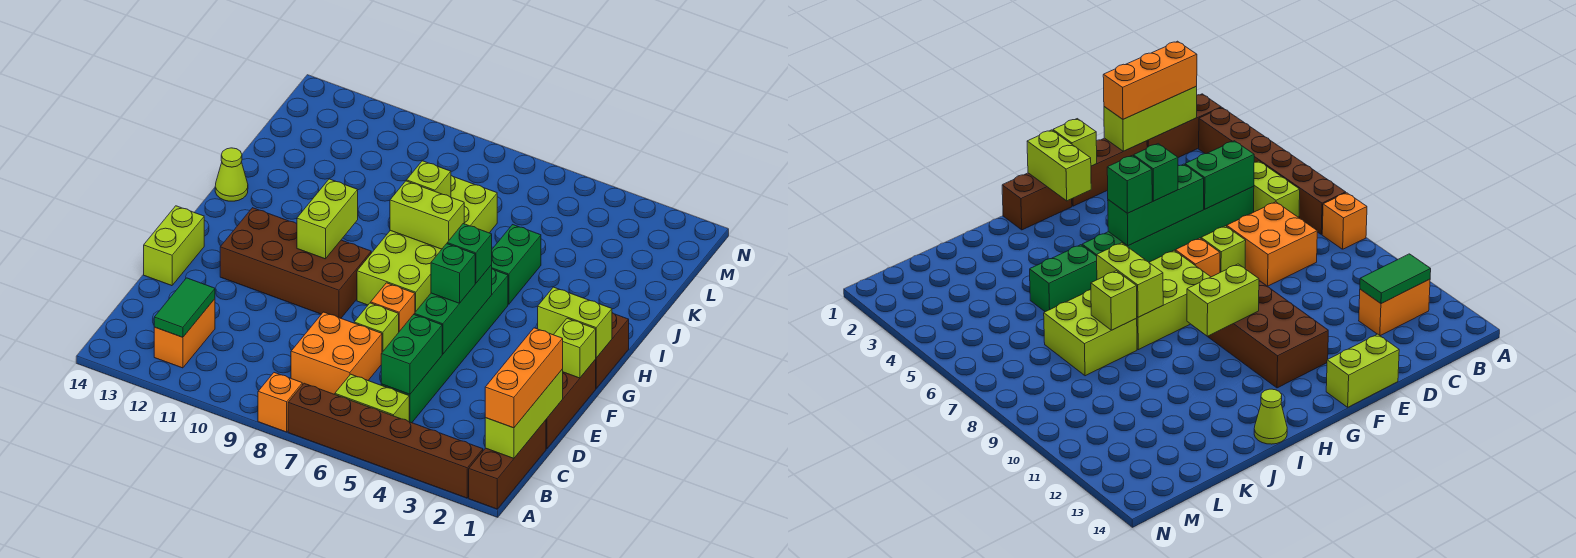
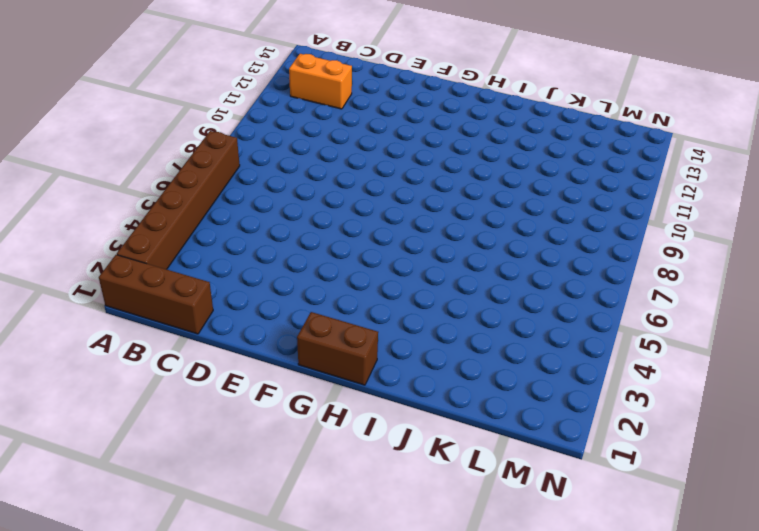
none -> orange 1x1 brick [258,373,302,432]
none -> lime 1x2 brick [335,374,409,422]
none -> green 1x6 brick [381,269,508,423]

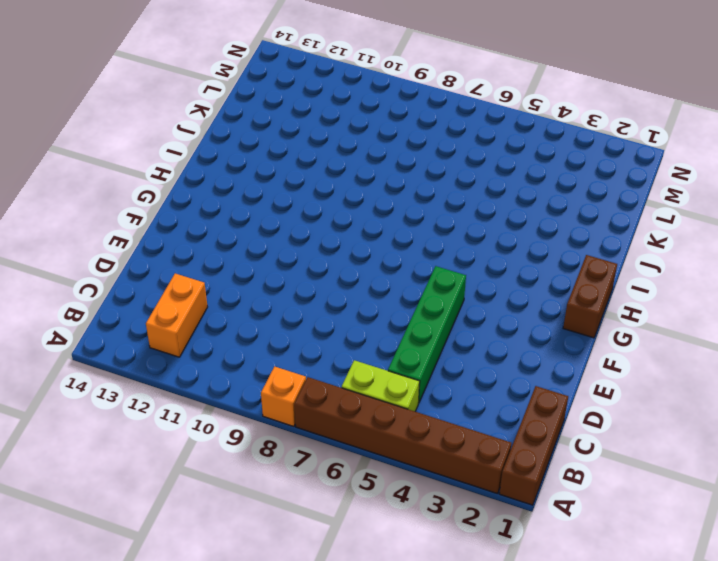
green 1x4 brick [388,266,466,403] -> green 1x6 brick [381,269,508,423]
none -> orange 2x2 brick [291,312,382,394]
none -> brown 1x3 brick [546,360,596,449]
none -> lime 1x1 brick [354,303,399,352]

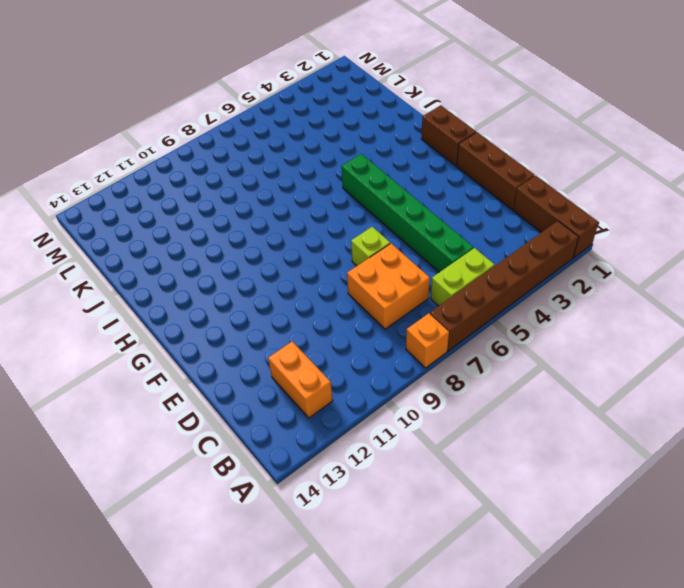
none -> lime 1x2 brick [144,206,204,286]
none -> orange 1x1 brick [371,283,415,331]
none -> brown 2x4 brick [220,208,371,318]

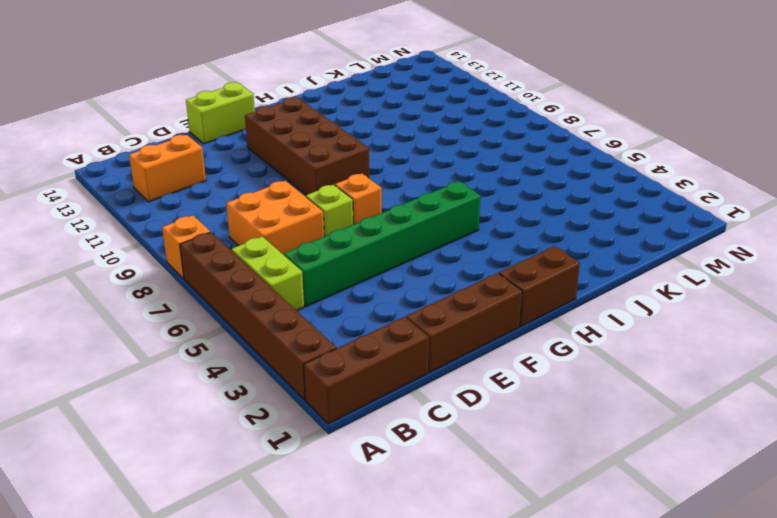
none -> lime 2x3 brick [357,230,442,312]
none -> green 1x2 brick [492,225,541,304]
none -> lime 1x1 cone [215,148,248,201]

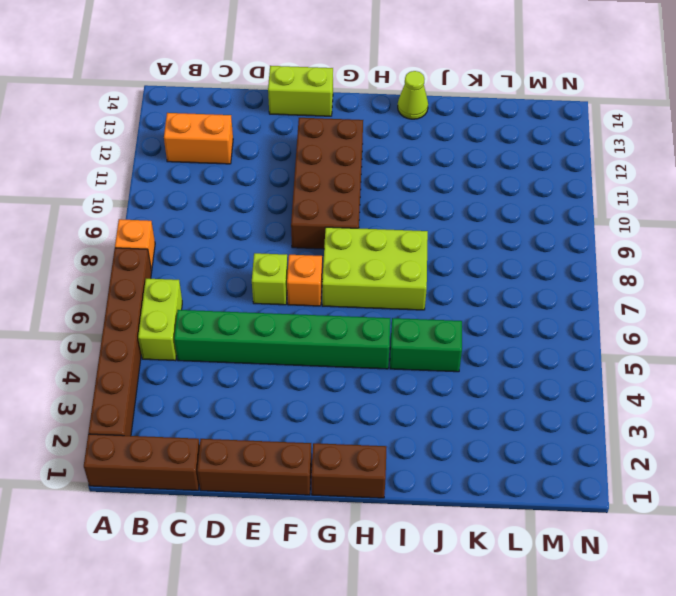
none -> orange 2x2 brick [291,312,382,394]
none -> lime 2x2 brick [451,176,497,233]
none -> lime 1x3 brick [485,369,563,458]

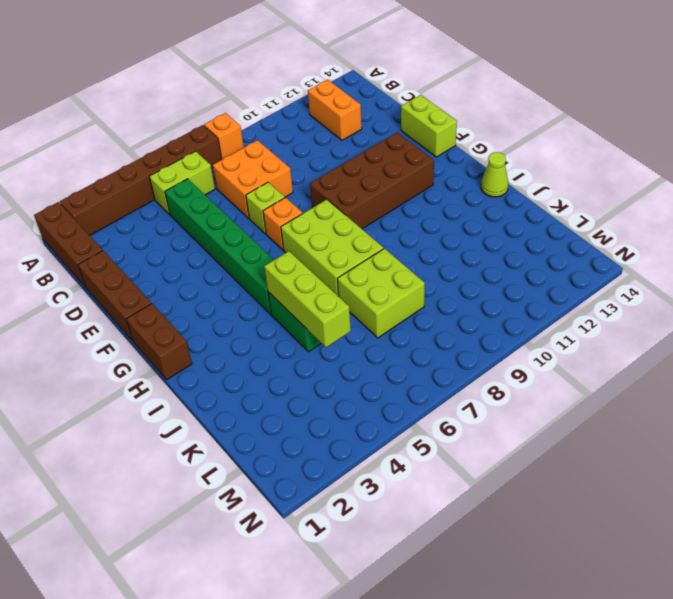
lime 1x3 brick [264,251,351,348] -> lime 1x3 brick moved to [485,369,563,458]
none -> green 1x2 tile [154,278,215,337]
none -> green 1x2 brick [381,315,442,394]
none -> green 1x3 brick [414,265,492,354]

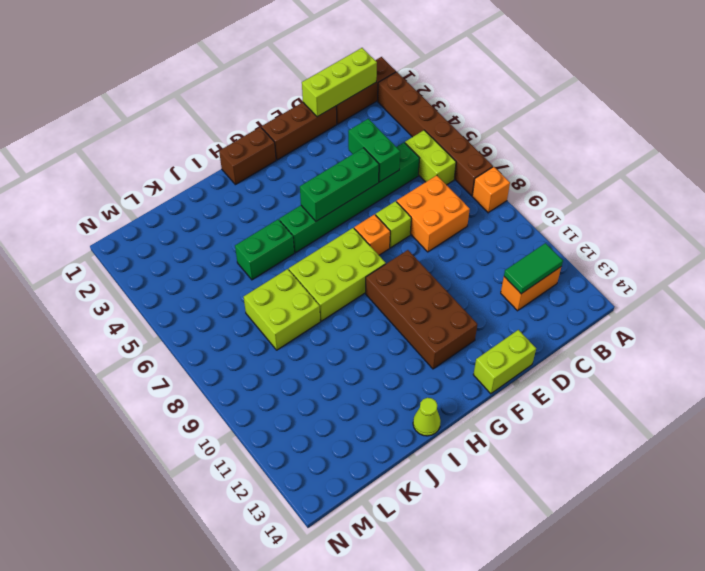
green 1x2 brick [348,119,400,182] -> green 1x2 brick turned to [381,315,442,394]
none -> lime 1x1 brick [554,318,596,378]
none -> lime 1x2 brick [538,287,612,358]
none -> lime 1x2 brick [297,179,358,259]

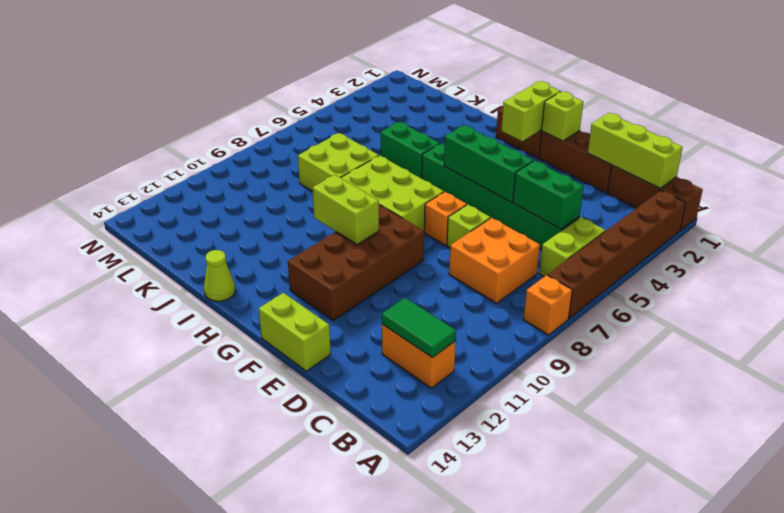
none -> lime 1x2 brick [390,181,464,249]
none -> lime 1x1 brick [407,161,451,197]
none -> orange 1x3 brick [485,328,563,428]

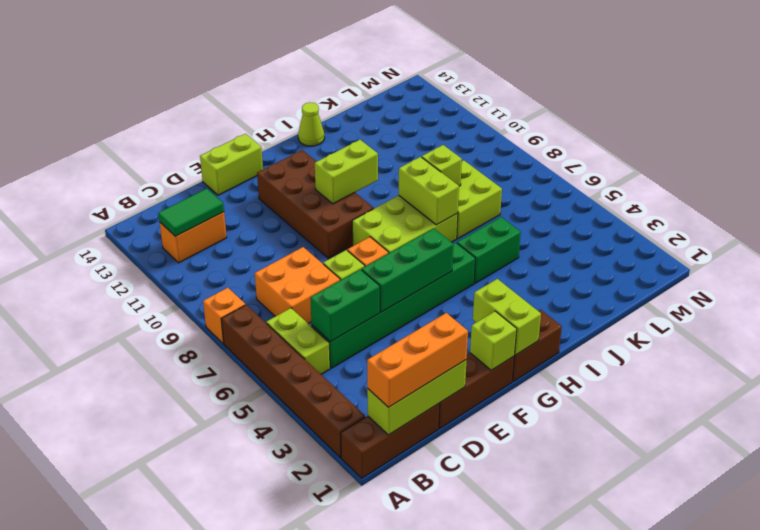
none -> green 1x1 brick [431,244,475,303]
none -> green 1x1 brick [447,224,492,283]

